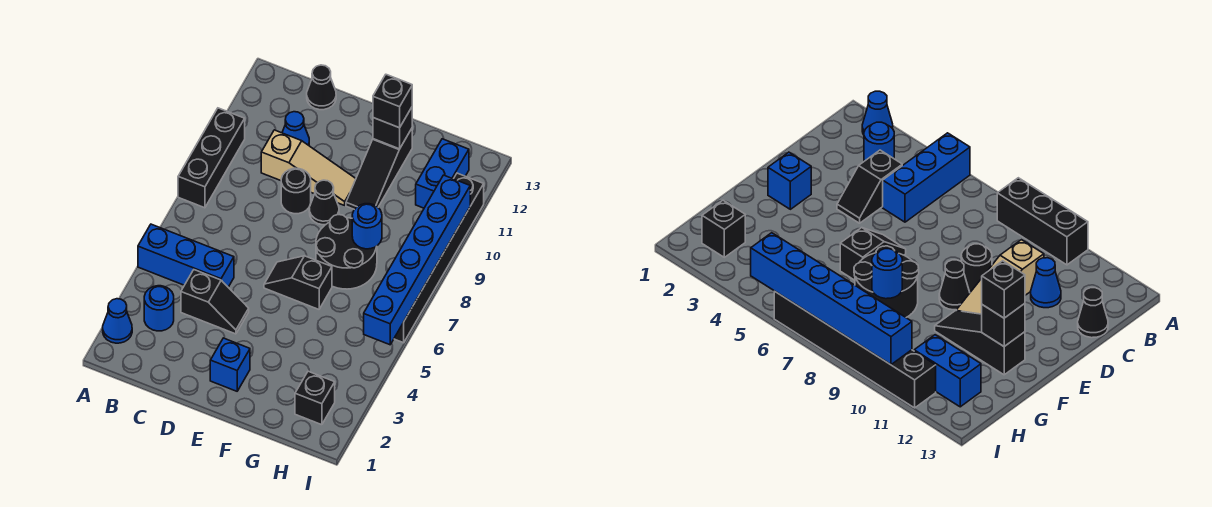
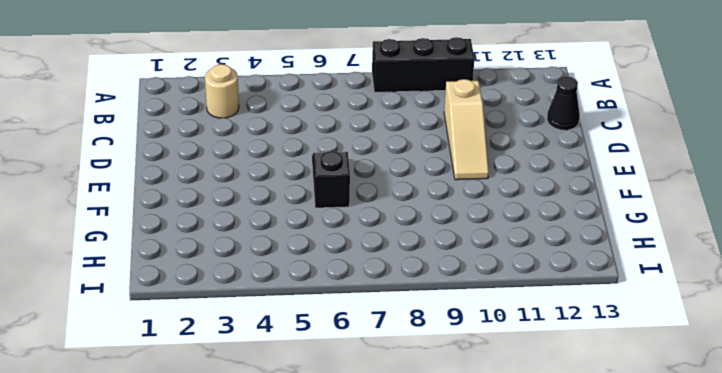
tan 1x1 round brick [205,64,239,118] -> blue 1x1 round brick [144,286,174,331]
none -> blue 1x1 cone [103,299,132,343]
none -> blue 1x3 brick [138,224,234,287]
none -> black 1x2 slope [181,270,249,334]

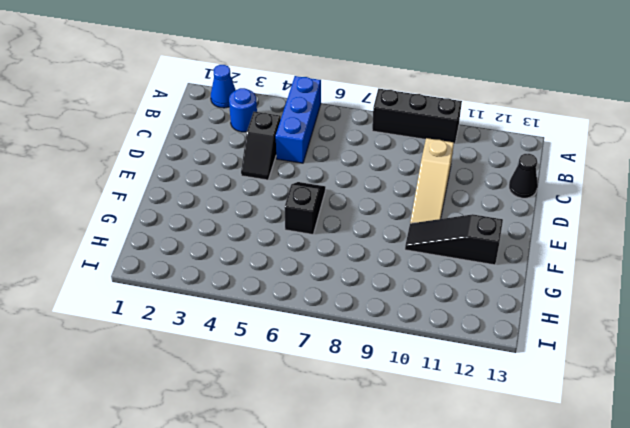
none -> blue 1x1 cone [282,112,309,145]
none -> black 1x1 round brick [281,168,311,214]
none -> blue 1x1 brick [210,338,250,391]

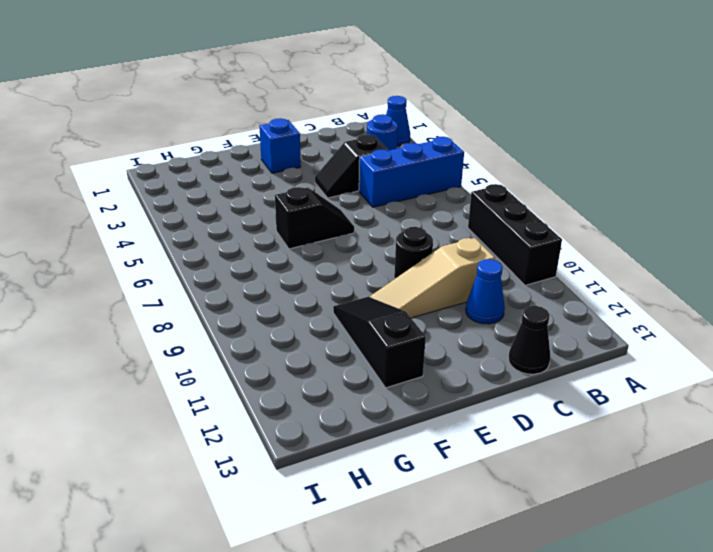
none -> black 1x1 cone [309,180,339,225]
none -> black 2x2 round brick [316,215,377,289]
none -> black 1x1 brick [295,371,335,425]

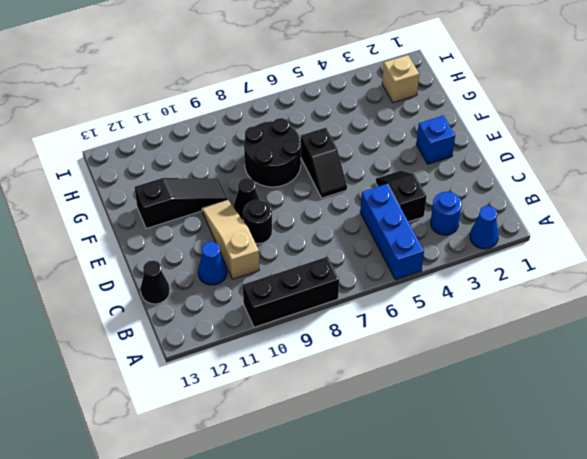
tan 1x1 brick [382,55,419,103] -> black 1x1 brick [295,371,335,425]
none -> blue 1x2 brick [416,139,469,208]
none -> black 1x6 brick [394,173,484,343]
none -> black 1x1 brick [373,107,412,149]

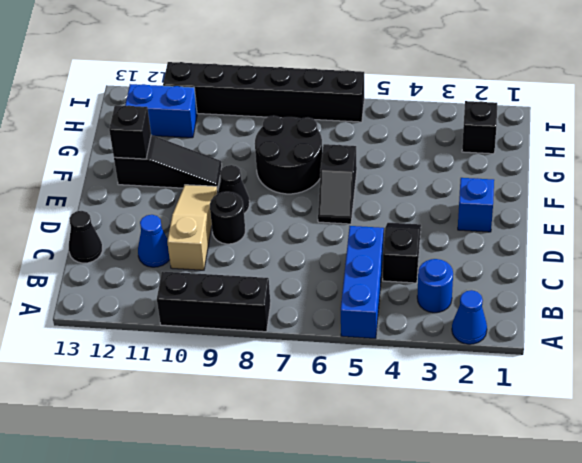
none -> blue 1x1 round brick [352,204,382,249]
none -> blue 1x6 brick [364,175,470,345]
none -> black 1x1 brick [373,75,412,128]

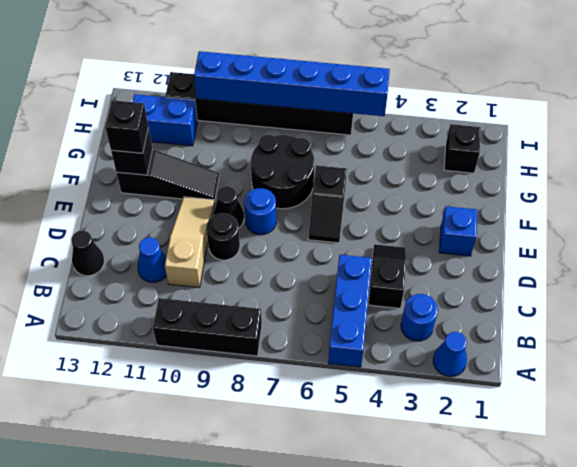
blue 1x1 round brick [244,188,276,235] -> blue 1x1 round brick moved to [352,204,382,249]

